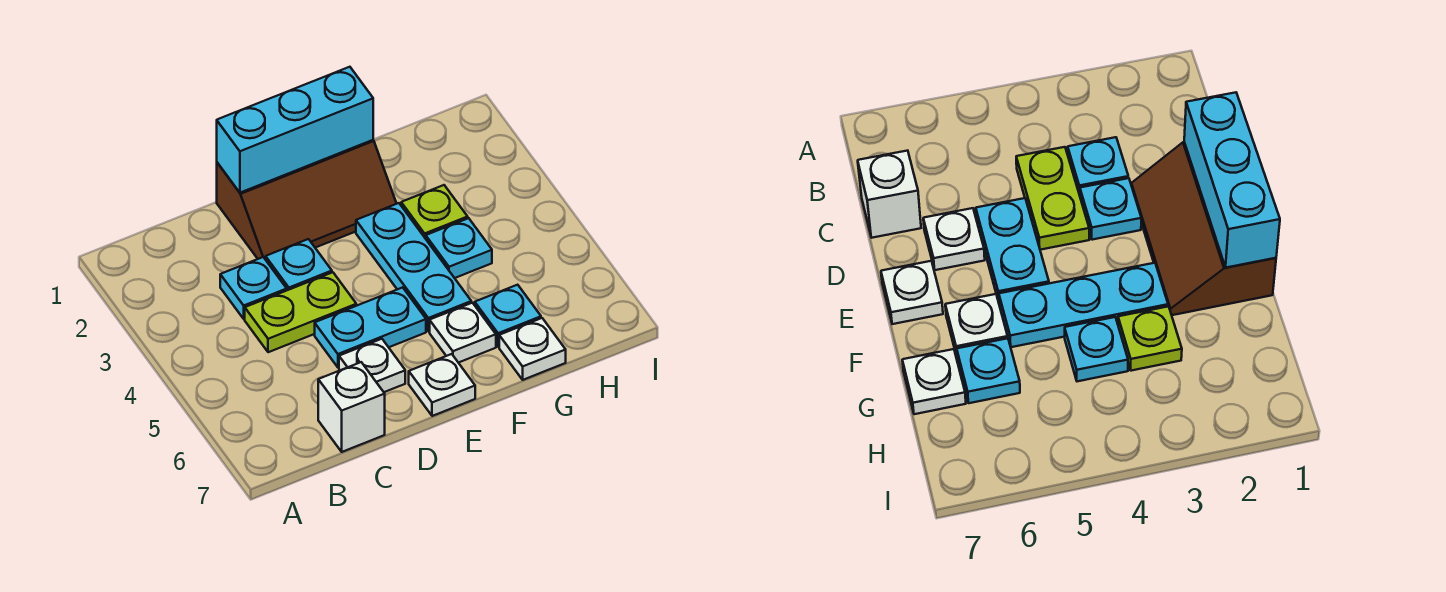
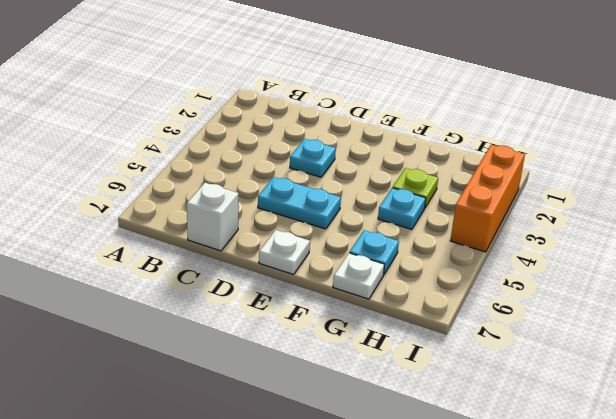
orange 1x3 brick [450,145,525,252] -> none
none -> cyan 1x1 plate [220,257,287,319]
none -> lime 1x2 plate [245,272,356,352]
none -> brown 2x3 slope [217,140,397,260]

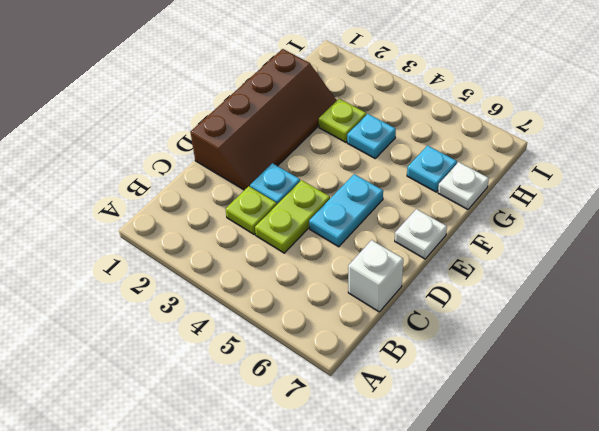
lime 1x1 plate [226,186,277,234] -> cyan 1x1 plate [220,257,287,319]
brown 2x4 slope [190,49,337,190] -> brown 2x3 slope [217,140,397,260]
none -> white 1x1 plate [339,339,405,392]
none -> cyan 1x3 plate [356,203,471,331]
none -> white 1x1 plate [430,303,496,363]

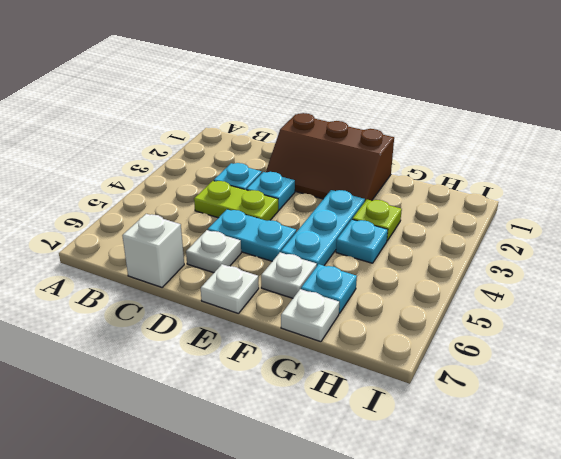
none -> cyan 1x3 brick [217,67,373,193]

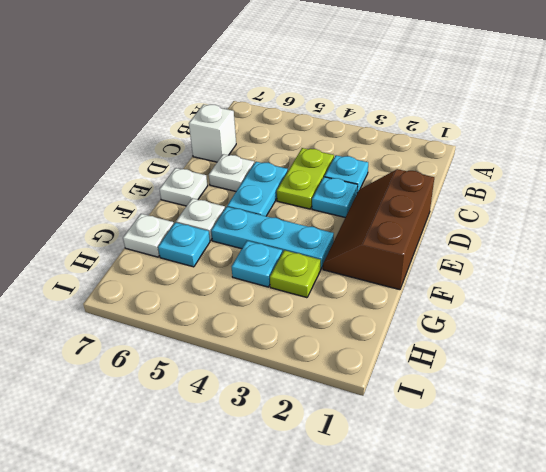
none -> cyan 1x3 brick [217,67,373,193]

